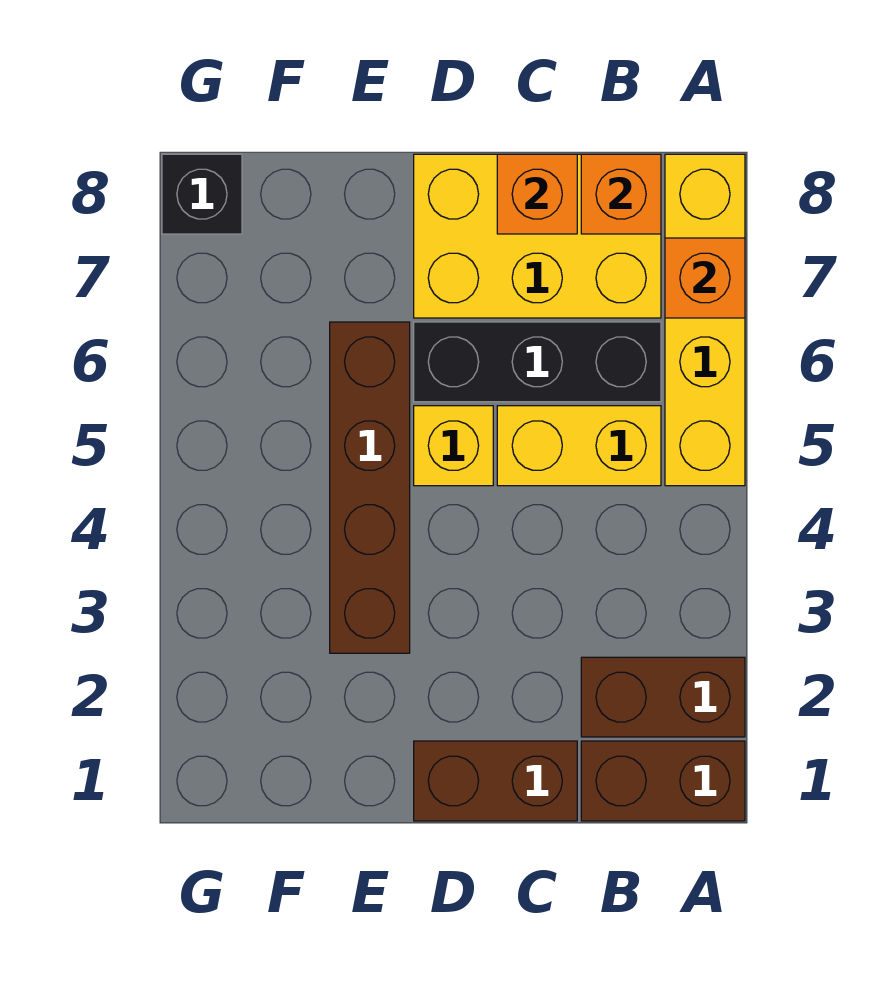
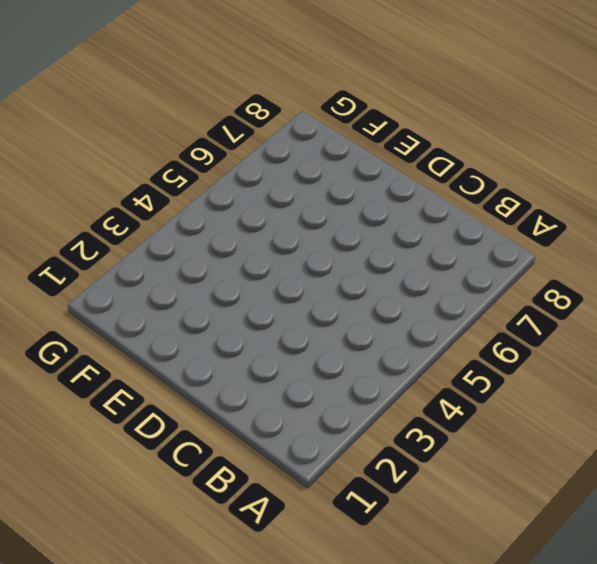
none -> brown 1x2 brick [581,741,745,821]
none -> brown 1x2 brick [581,657,745,737]
none -> yellow 1x4 brick [665,154,745,486]

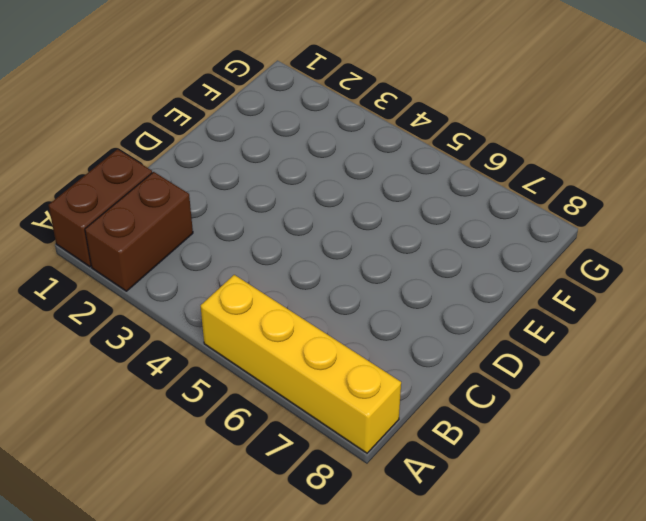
none -> yellow 1x2 brick [497,406,661,486]
none -> black 1x3 brick [414,322,661,402]
none -> yellow 2x3 brick [414,154,661,318]

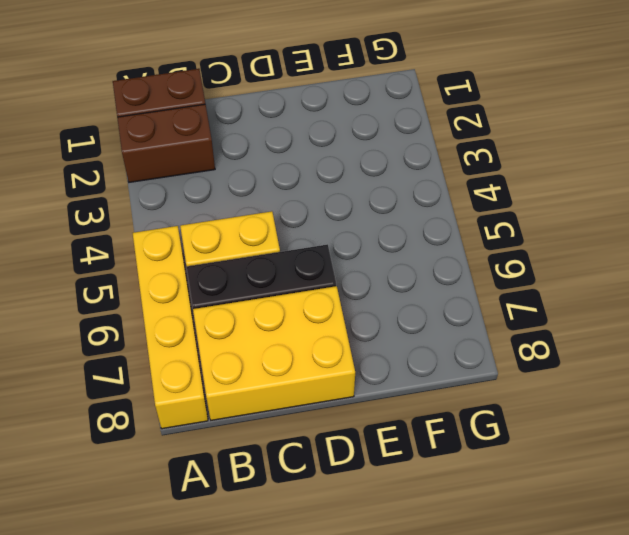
none -> brown 1x2 brick [414,741,577,821]
none -> yellow 1x1 brick [414,406,493,486]
none -> brown 1x4 brick [330,322,410,653]

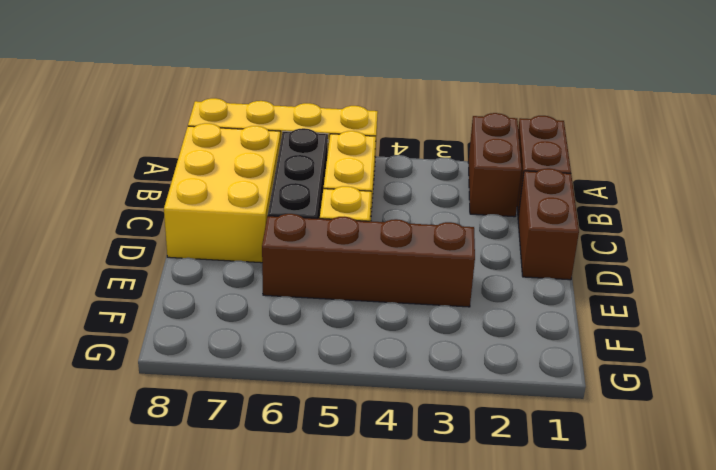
none -> black 1x1 brick [162,154,242,234]
none -> orange 1x1 brick [665,238,745,318]
none -> orange 1x1 brick [581,154,661,234]

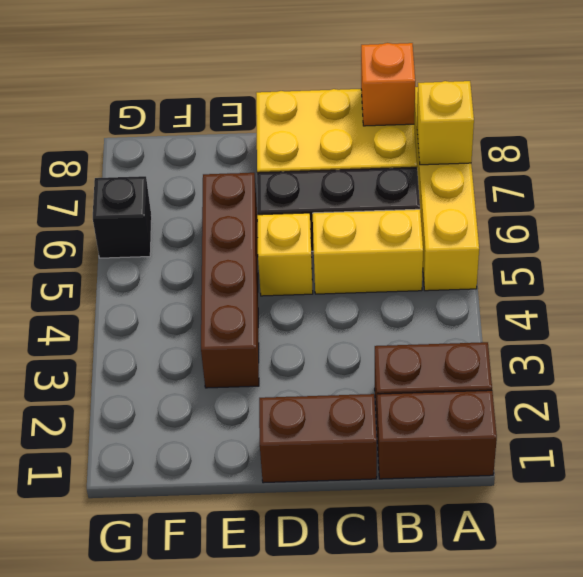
yellow 1x1 brick [417,81,474,165] -> orange 1x1 brick [665,238,745,318]
black 1x1 brick [93,176,152,258] -> black 1x1 brick moved to [162,154,242,234]
none -> orange 1x1 brick [497,154,577,234]

